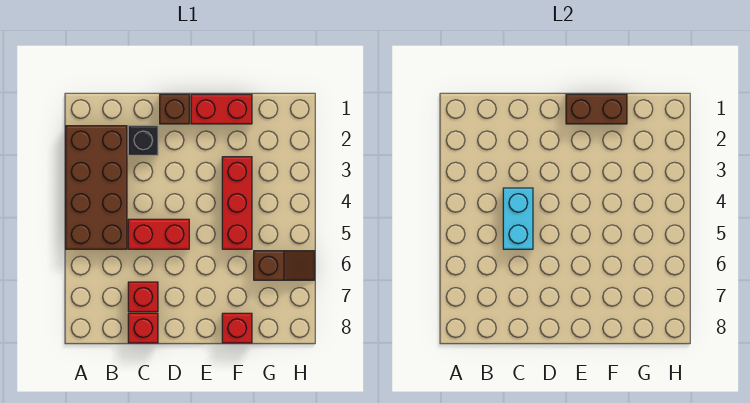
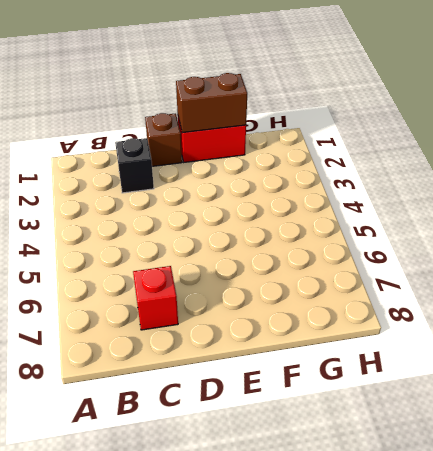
none -> brown 2x4 brick [66,126,127,249]
none -> red 1x2 brick [128,219,189,249]
none -> red 1x1 brick [128,313,158,343]

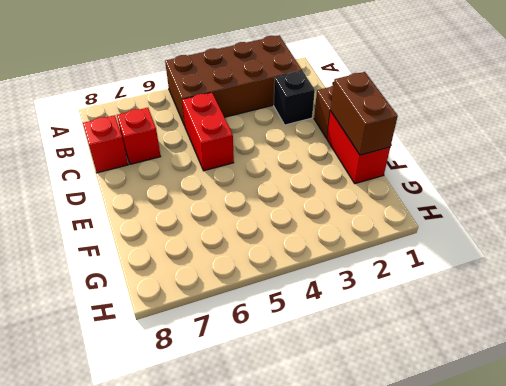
none -> red 1x3 brick [222,157,252,249]
none -> red 1x1 brick [222,313,252,343]
none -> brown 1x2 slope [254,251,315,280]

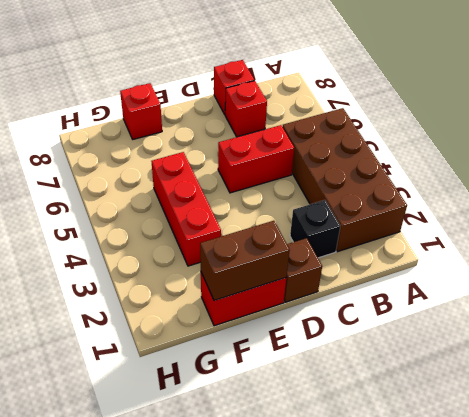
none -> brown 1x2 slope [254,251,315,280]
none -> cyan 1x2 brick [503,188,533,249]

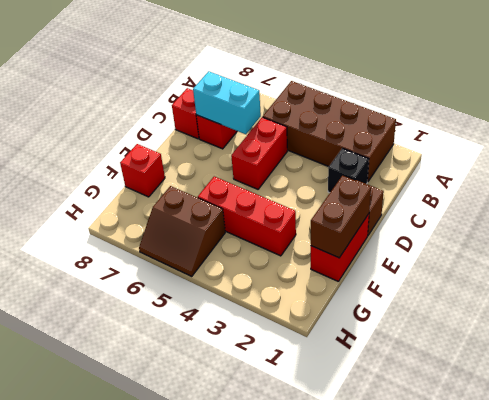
cyan 1x2 brick [193,71,261,134] -> cyan 1x2 brick moved to [503,188,533,249]
brown 2x2 slope [139,186,225,276] -> brown 1x2 slope [254,251,315,280]

